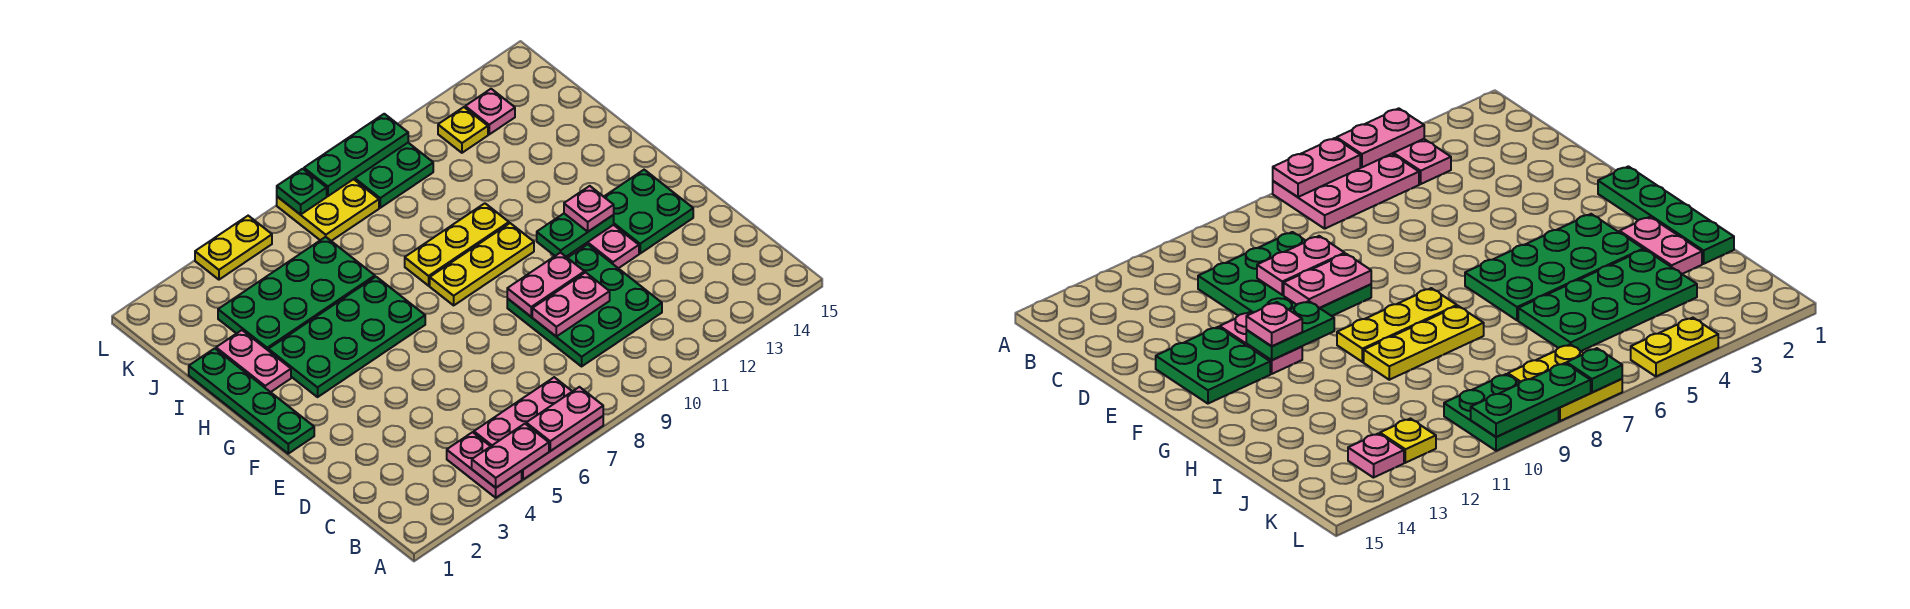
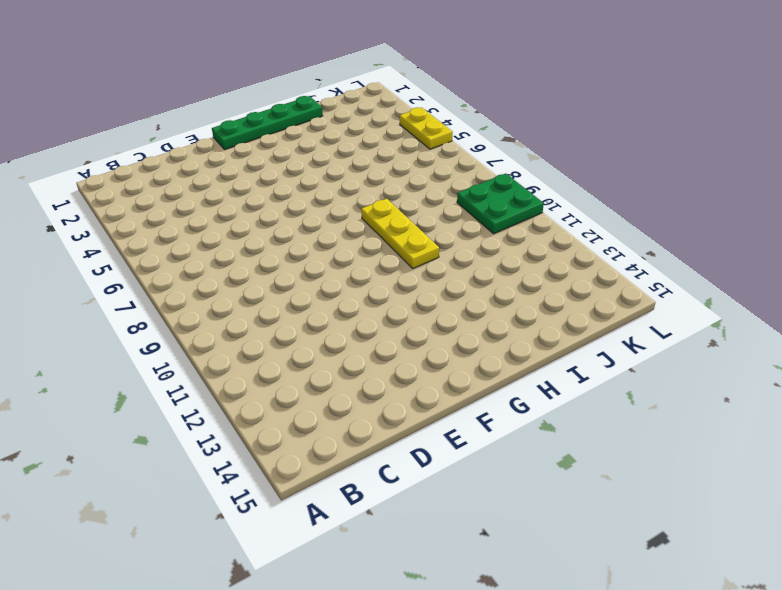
none -> pink 1x2 plate [447,432,522,498]
none -> pink 2x3 plate [474,377,603,479]
none -> green 3x3 plate [507,244,662,366]

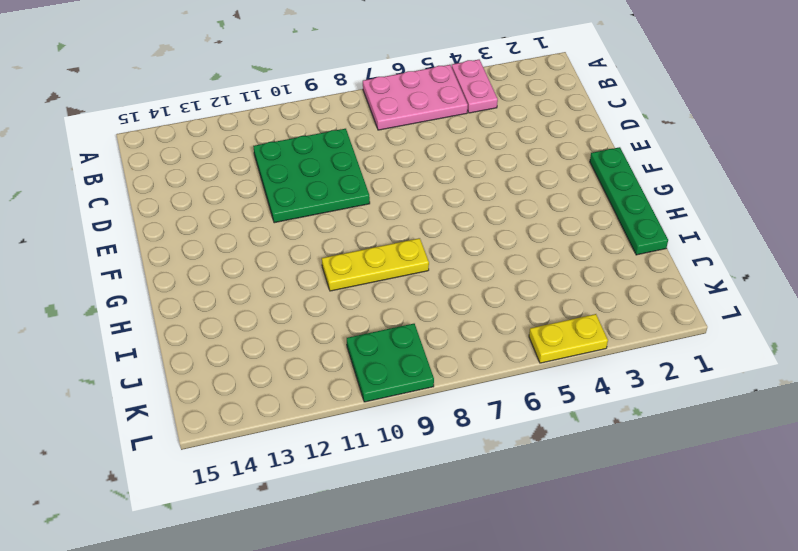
none -> pink 1x2 plate [581,225,639,268]
none -> green 2x2 plate [604,170,693,253]
none -> green 2x4 plate [268,277,425,397]

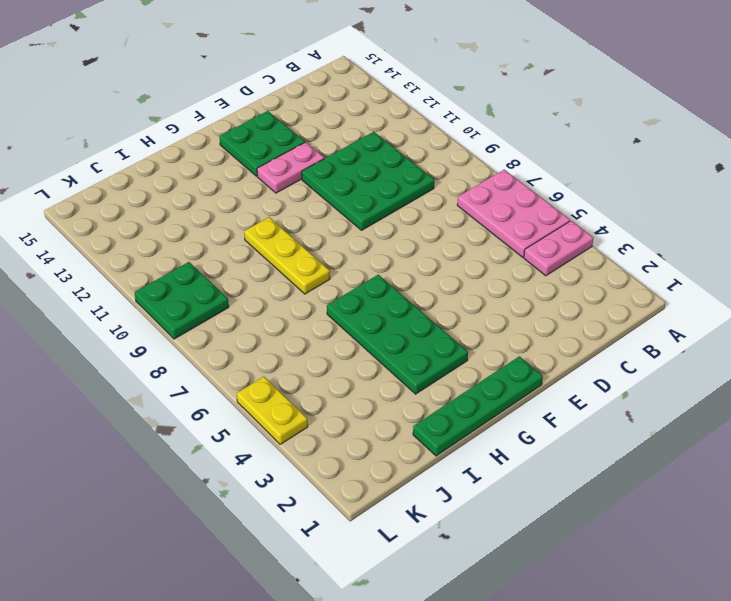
none -> yellow 1x3 plate [430,223,534,305]
none -> pink 1x2 plate [216,330,291,392]
none -> green 2x4 plate [218,237,375,350]

